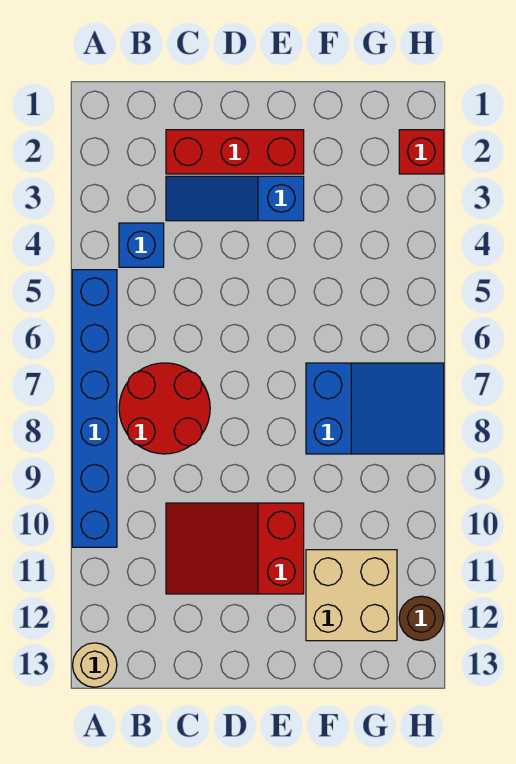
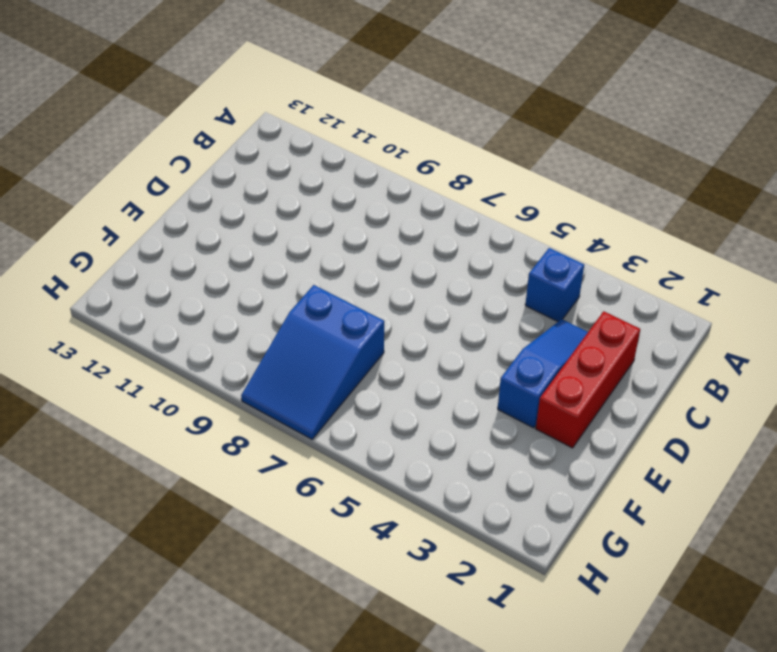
none -> blue 1x6 brick [72,270,117,547]
none -> tan 1x1 round brick [73,643,117,687]

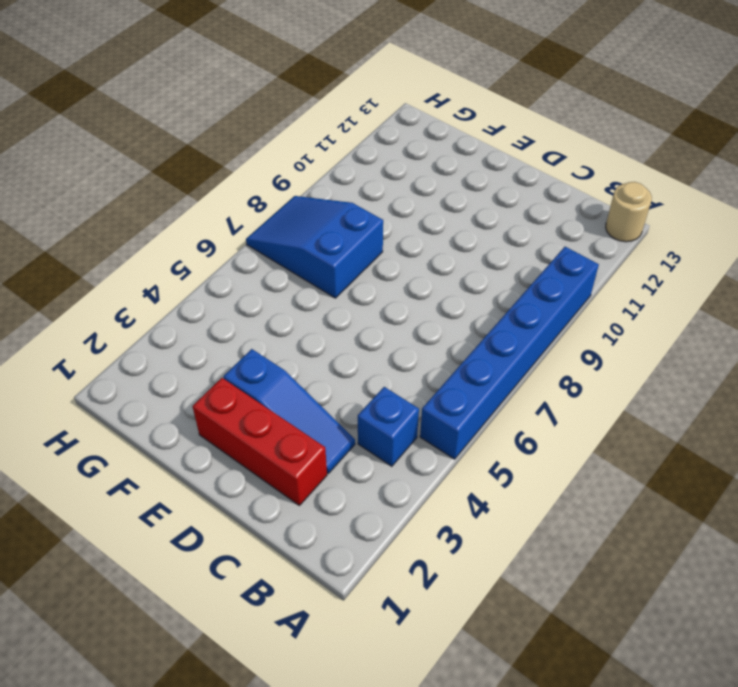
none -> red 2x2 round brick [119,363,210,454]
none -> red 2x3 slope [166,503,304,594]

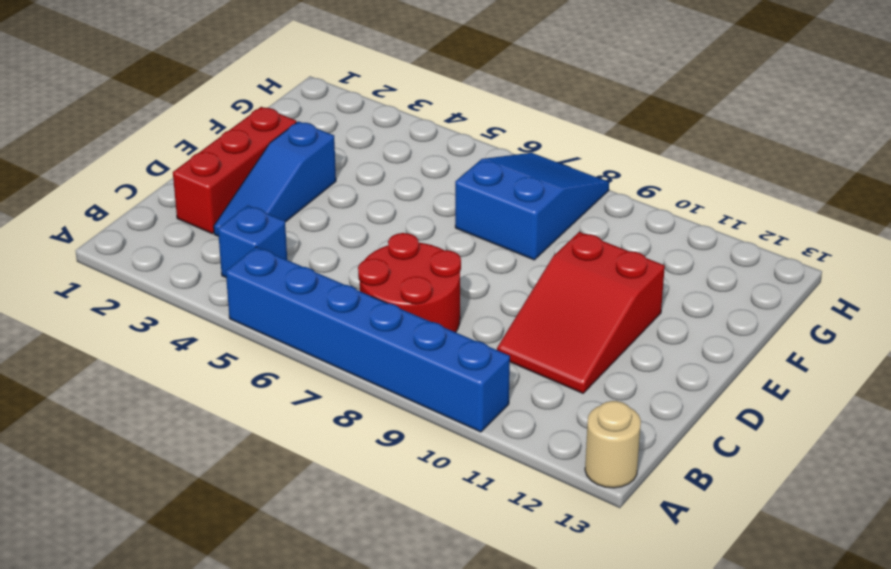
none -> tan 2x2 brick [306,550,397,641]
none -> red 1x1 brick [399,130,444,174]

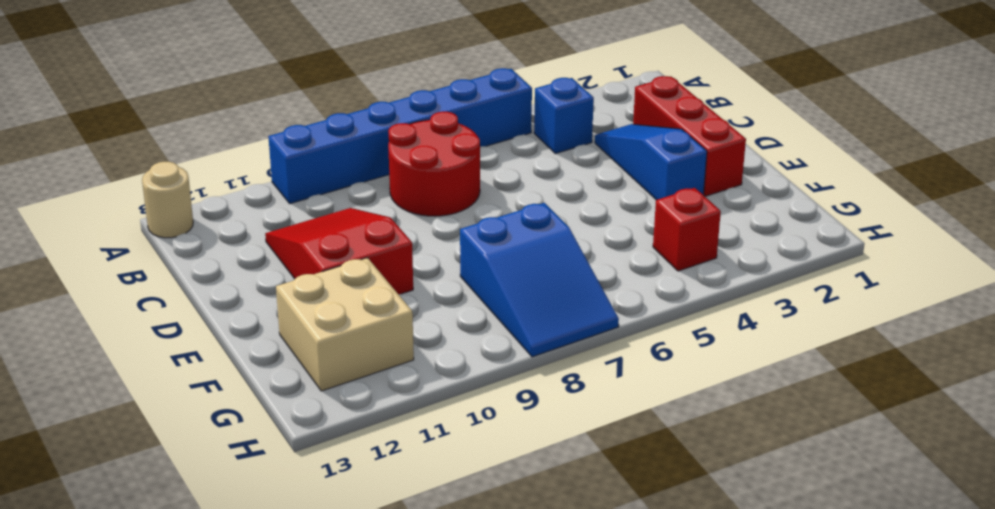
red 1x1 brick [653,188,721,271] -> red 1x1 brick moved to [399,130,444,174]
none -> brown 1x1 round brick [399,596,444,641]

